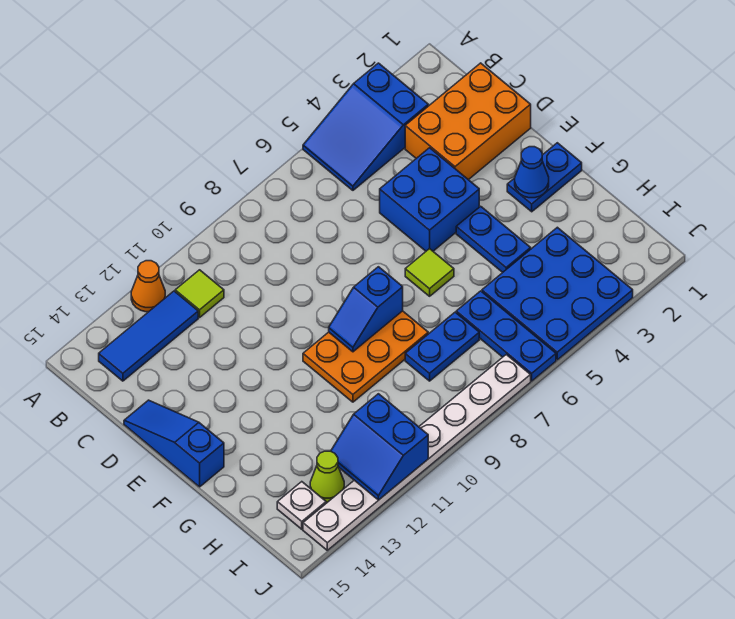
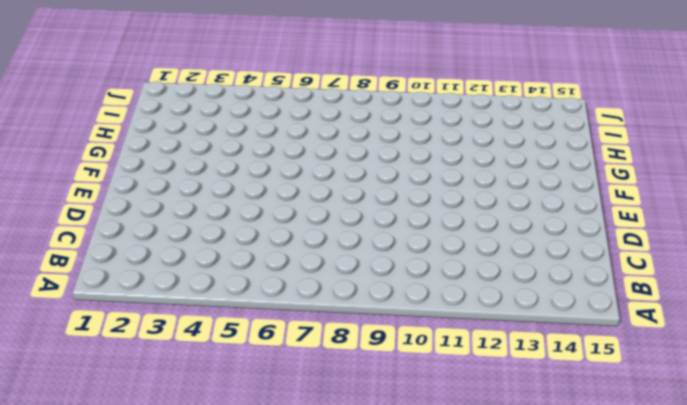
none -> blue 2x3 slope [303,63,428,190]
none -> orange 1x1 cone [131,261,165,312]
none -> lime 1x1 tile [175,270,224,317]

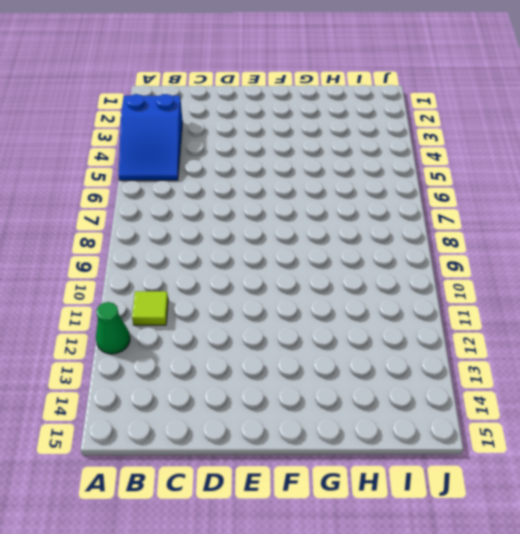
green 1x1 cone [96,302,130,354] -> orange 1x1 cone [131,261,165,312]
none -> blue 1x3 tile [99,291,198,381]
none -> orange 2x3 brick [405,63,531,180]
none -> blue 2x2 brick [380,148,479,251]

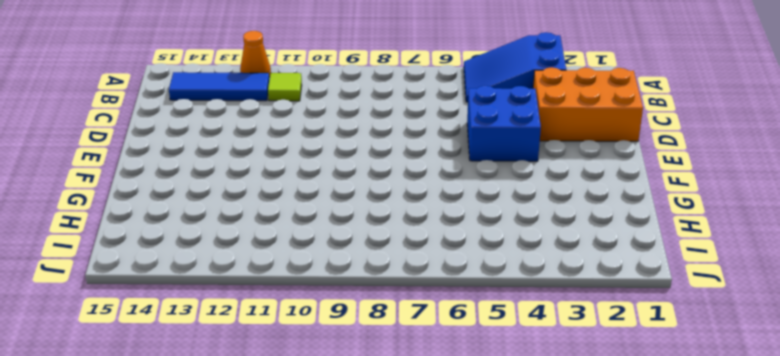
none -> blue 1x3 slope [124,400,224,487]
none -> blue 1x2 plate [507,143,582,212]
none -> blue 1x2 plate [456,206,531,272]

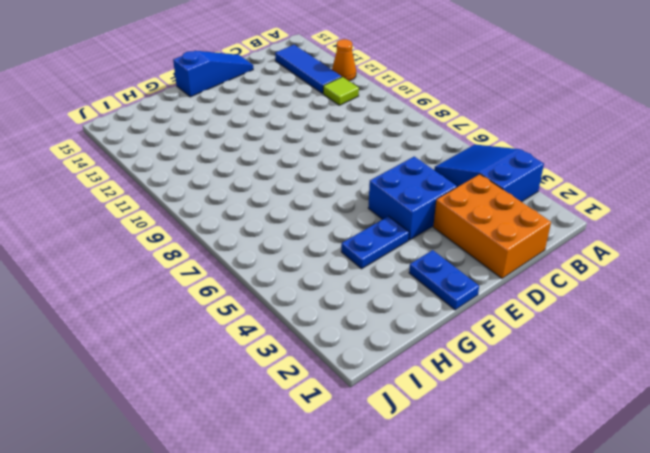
none -> lime 1x1 tile [405,249,454,296]
none -> orange 2x3 plate [303,311,428,402]
none -> blue 3x3 plate [482,227,633,360]

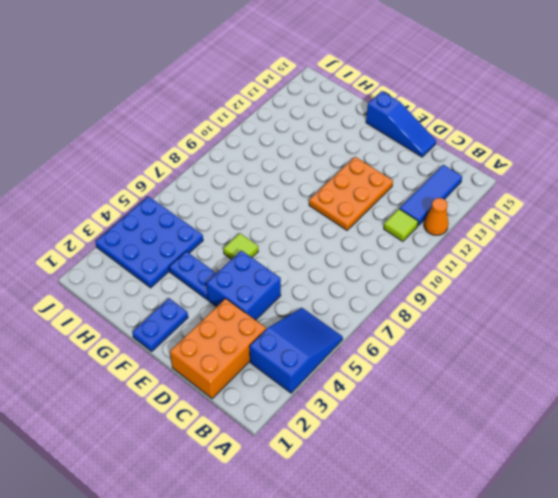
orange 2x3 plate [309,157,393,230] -> orange 2x3 plate moved to [303,311,428,402]
none -> blue 1x3 plate [456,291,556,381]
none -> blue 1x2 plate [405,312,479,381]
none -> lime 1x1 cone [310,451,344,502]

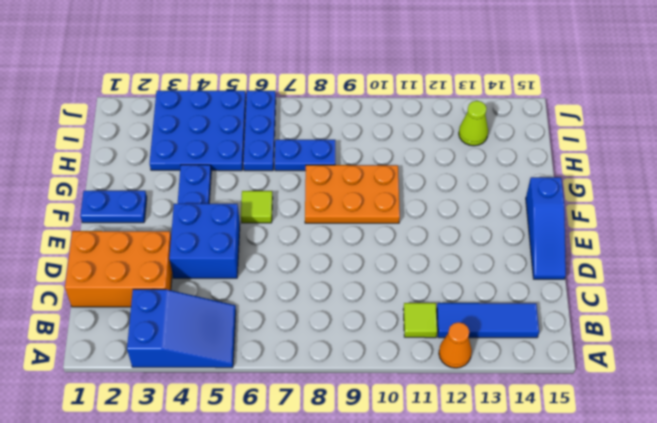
none -> white 1x1 plate [277,482,326,529]
none -> white 1x8 plate [303,355,531,550]
none -> blue 1x1 cone [515,147,549,198]

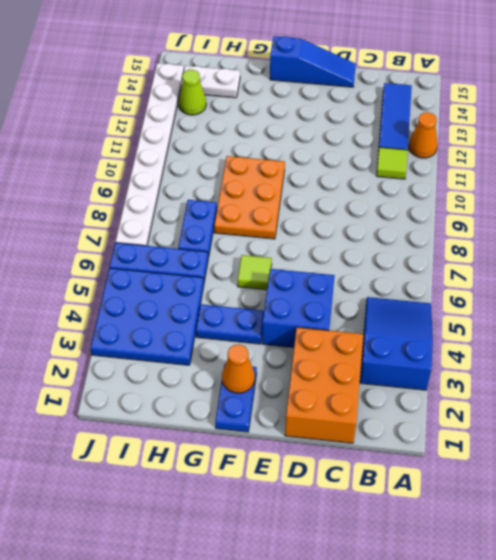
orange 1x1 cone [222,344,255,393] -> blue 1x1 cone [515,147,549,198]
white 1x2 plate [181,66,240,98] -> white 1x1 plate [277,482,326,529]
none -> blue 1x2 slope [329,267,403,352]
none -> blue 2x2 slope [331,394,428,500]

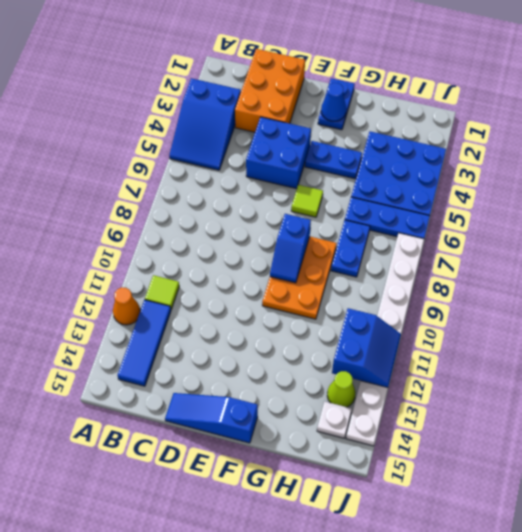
blue 2x2 slope [332,308,401,387] -> blue 2x2 slope turned to [331,394,428,500]

